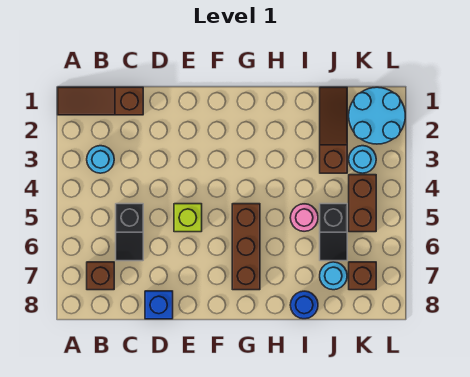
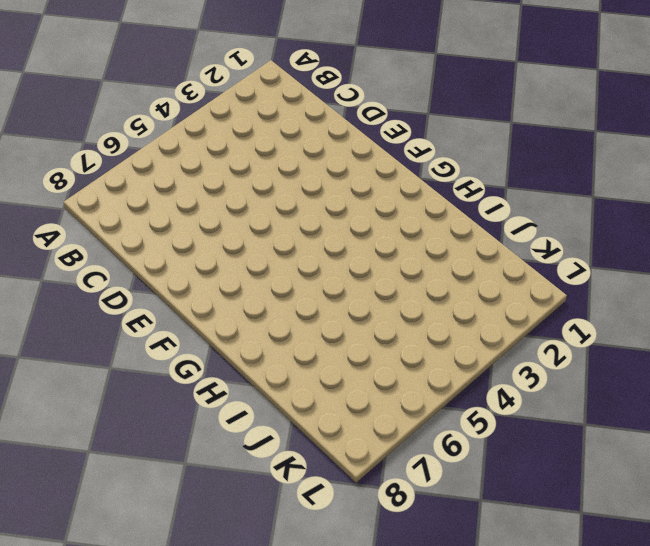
none -> brown 1x3 slope [58,87,143,115]
none -> cyan 1x1 round brick [87,146,114,173]
none -> brown 1x1 brick [87,262,114,290]

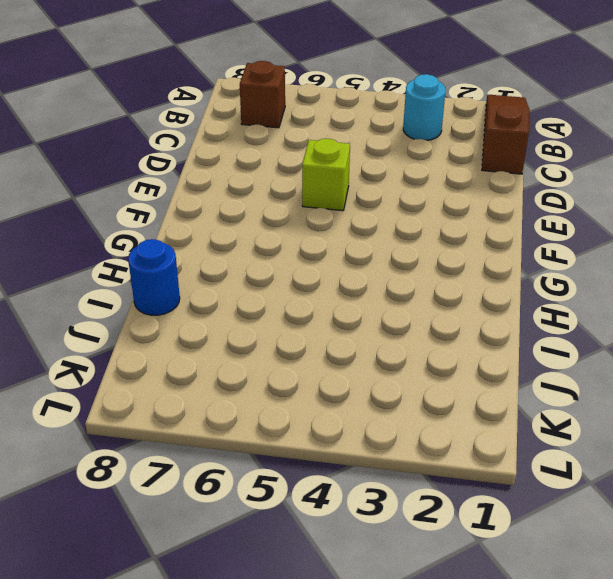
none -> black 1x2 slope [116,204,143,261]
none -> blue 1x1 brick [145,291,173,319]
none -> brown 1x3 brick [232,204,260,290]

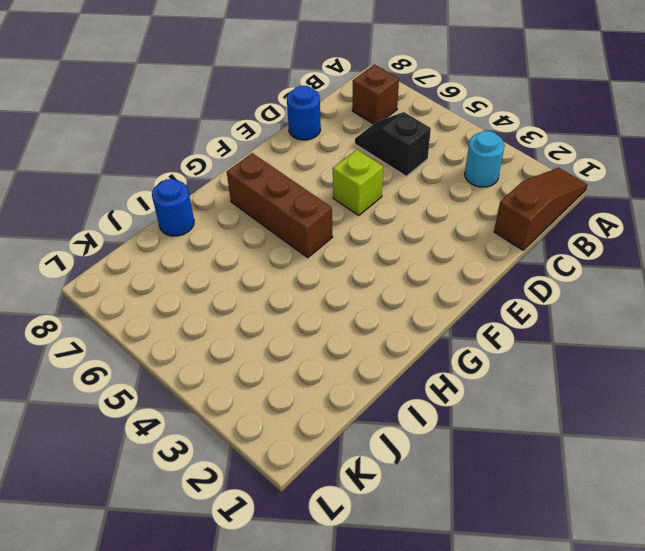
blue 1x1 round brick [287,86,321,140] -> blue 1x1 brick [145,291,173,319]
none -> pink 1x1 round brick [290,204,318,231]
none -> brown 1x3 slope [320,87,347,173]
none -> black 1x2 slope [320,204,347,261]

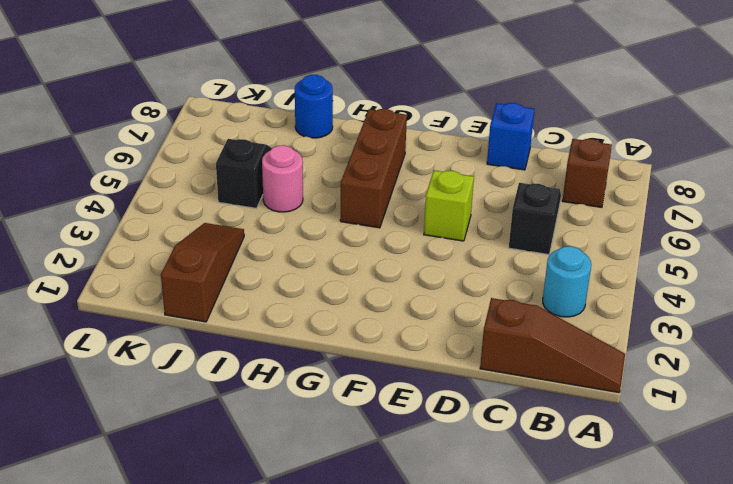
brown 1x3 slope [161,223,244,322] -> brown 1x3 slope turned to [320,87,347,173]
none -> cyan 1x1 round brick [320,262,347,290]
none -> cyan 2x2 round brick [349,87,405,144]
none -> cyan 1x1 round brick [349,146,376,173]

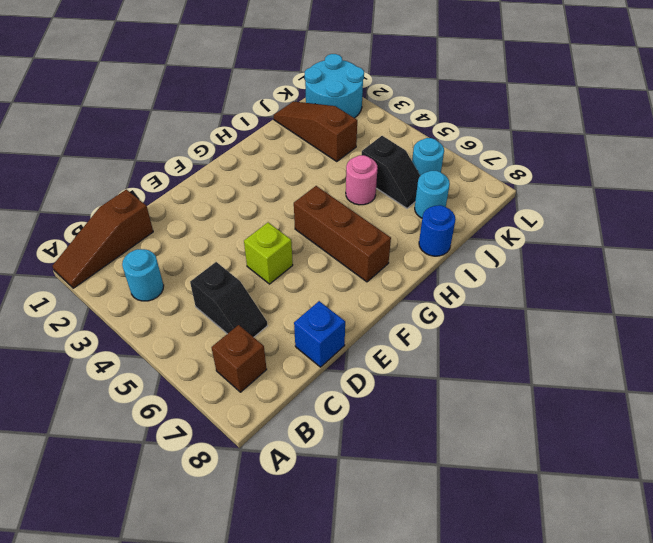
cyan 1x1 round brick [412,138,444,176] -> cyan 1x1 round brick moved to [349,146,376,173]
none -> brown 1x2 brick [349,175,376,232]
none -> brown 1x1 brick [349,262,376,290]

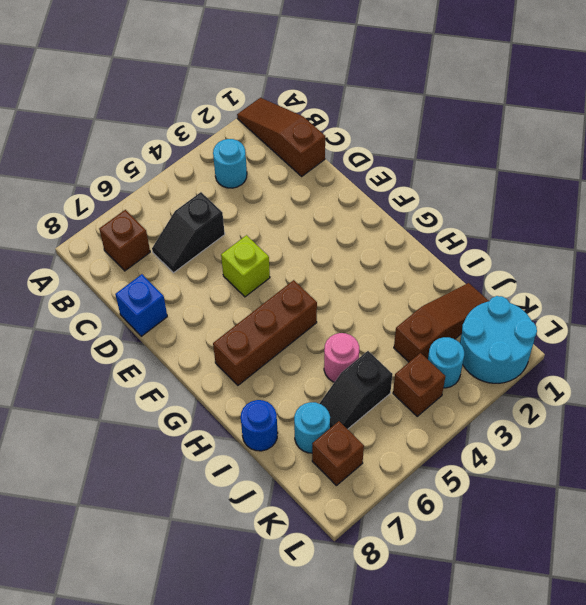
brown 1x1 brick [393,353,445,416] -> brown 1x2 brick [349,175,376,232]

